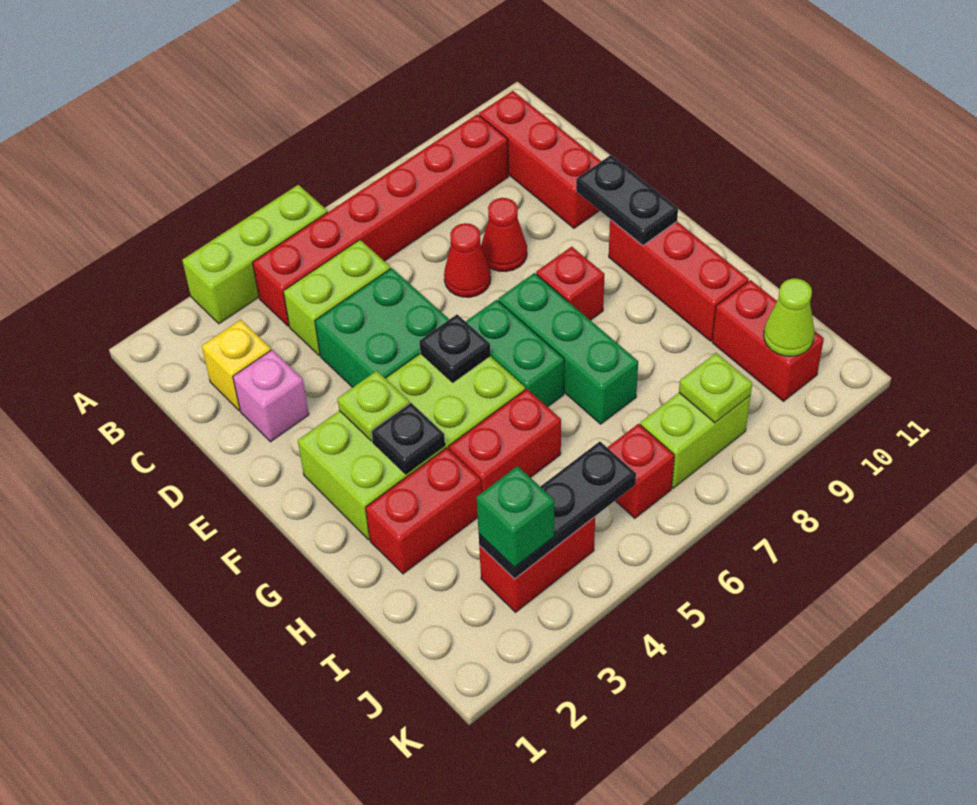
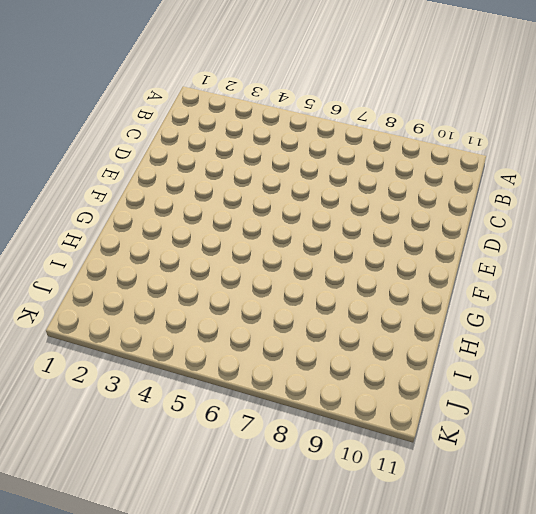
none -> lime 1x3 brick [182,185,328,324]
none -> red 1x6 brick [252,114,508,326]
none -> red 1x3 brick [479,91,601,228]

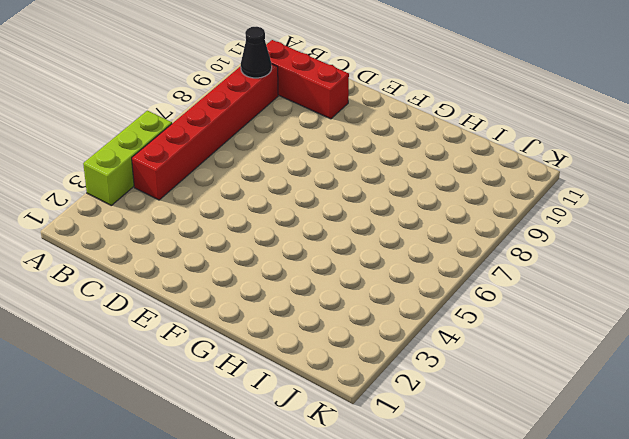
black 1x1 cone [241,27,272,78] -> none
none -> yellow 1x1 brick [202,320,271,411]
none -> lime 1x2 brick [283,240,391,355]
none -> pink 1x1 brick [233,350,309,442]

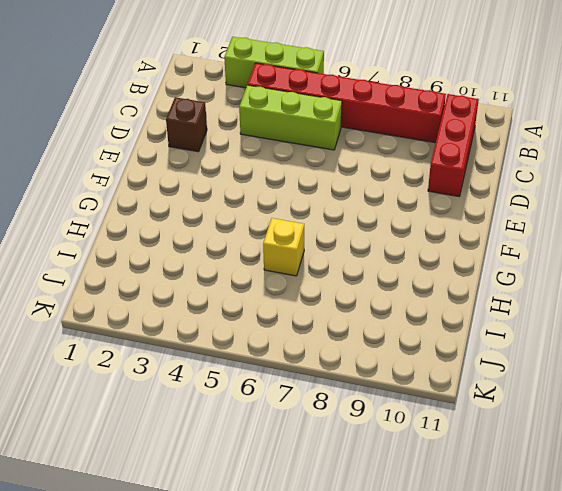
lime 1x3 brick [239,85,342,150] -> lime 1x2 brick [283,240,391,355]
brown 1x1 brick [166,97,207,152] -> pink 1x1 brick [233,350,309,442]
yellow 1x1 brick [263,218,304,276] -> yellow 1x1 brick moved to [202,320,271,411]
none -> green 2x2 brick [315,268,449,387]
none -> red 1x1 cone [444,223,491,297]
none -> red 1x1 cone [481,198,527,272]

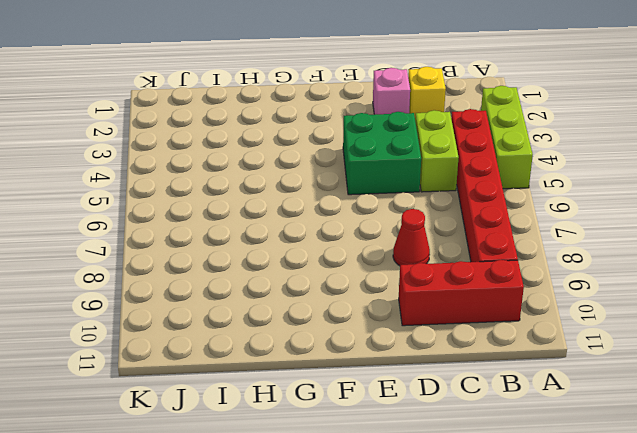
none -> red 1x1 cone [444,223,491,297]
none -> lime 2x4 brick [298,353,525,540]
none -> green 1x2 brick [466,300,564,407]

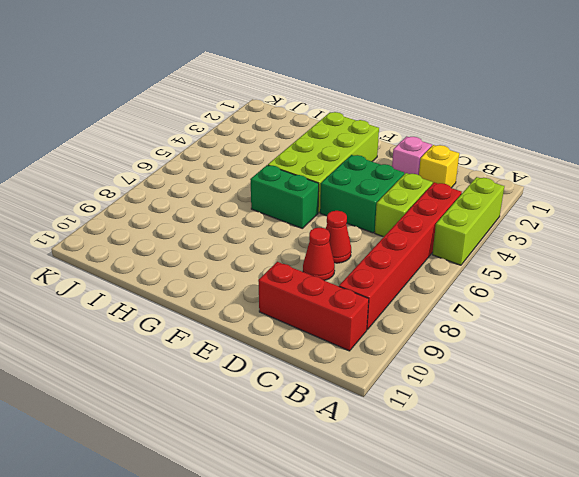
none -> green 1x3 brick [498,273,638,424]
none -> red 1x1 brick [536,247,605,320]
none -> red 1x3 brick [609,220,749,341]

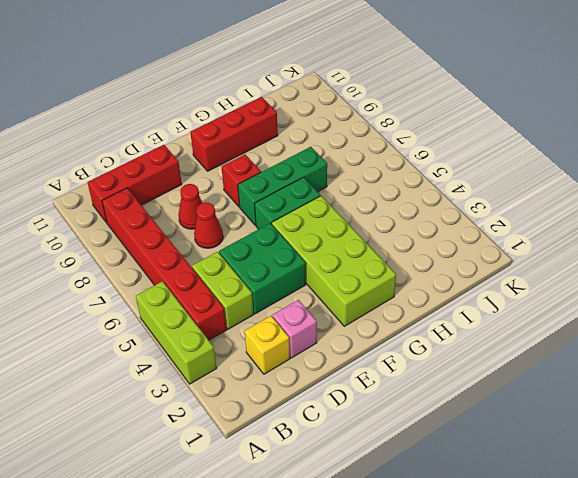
none -> red 1x2 brick [366,448,481,574]
none -> red 1x2 brick [449,389,561,493]
none -> red 1x2 brick [712,280,824,401]

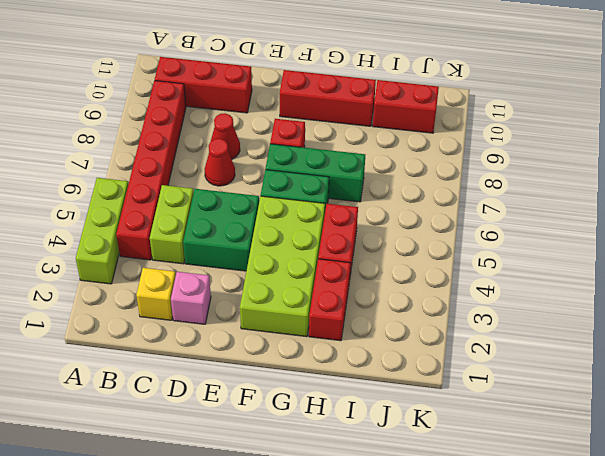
none -> red 1x2 brick [479,517,595,612]
none -> red 1x1 brick [607,424,674,518]
none -> lime 1x2 brick [640,393,750,488]

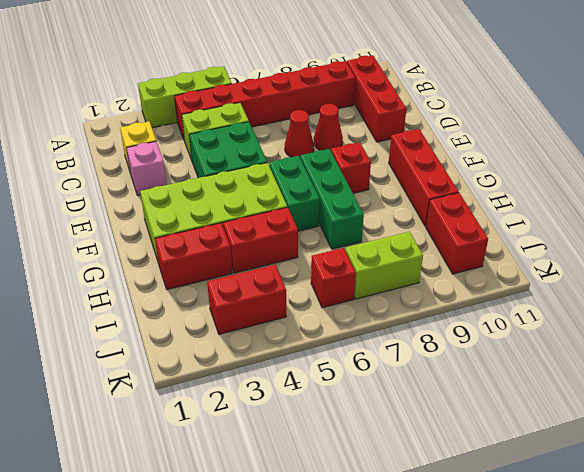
none -> black 1x2 plate [576,155,678,245]
none -> lime 1x1 plate [338,371,409,441]
none -> black 1x1 plate [419,315,490,382]

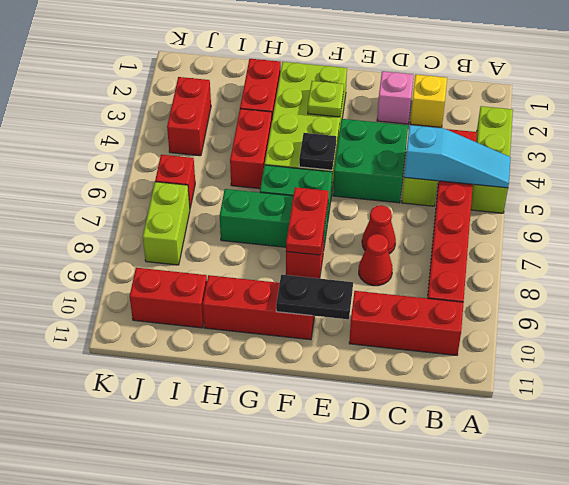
cyan 1x3 slope [404,125,511,188] -> none
red 1x2 plate [286,187,329,255] -> none
none -> black 1x1 plate [371,403,445,474]
none -> black 1x3 plate [479,441,636,579]
none -> lime 1x1 plate [679,353,752,423]

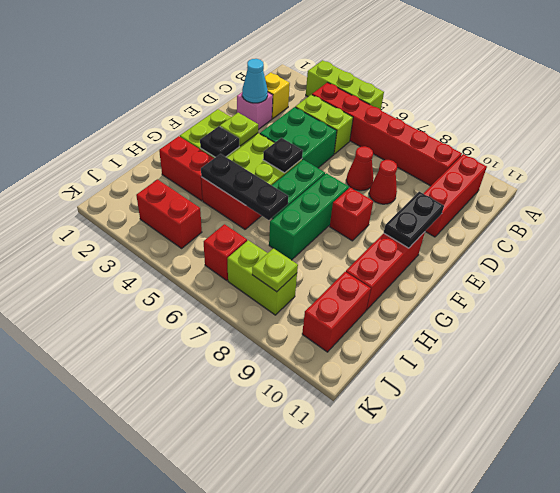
cyan 1x1 cone [242,59,268,103] -> none
black 1x3 plate [201,154,288,220] -> black 1x3 plate moved to [479,441,636,579]
none -> lime 1x1 cone [764,278,814,356]
none -> green 1x1 brick [477,466,554,567]

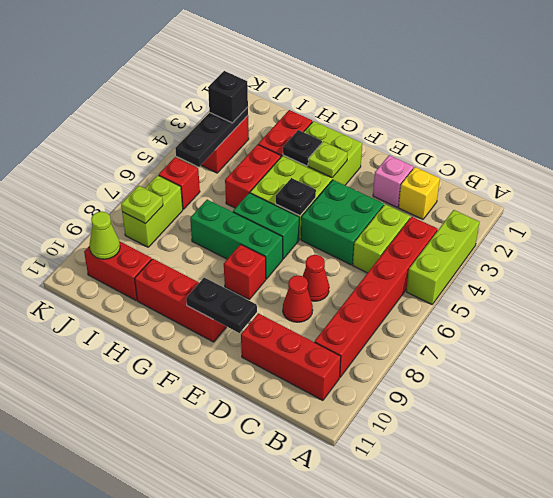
black 1x1 brick [208,71,248,123] -> green 1x1 brick [477,466,554,567]

